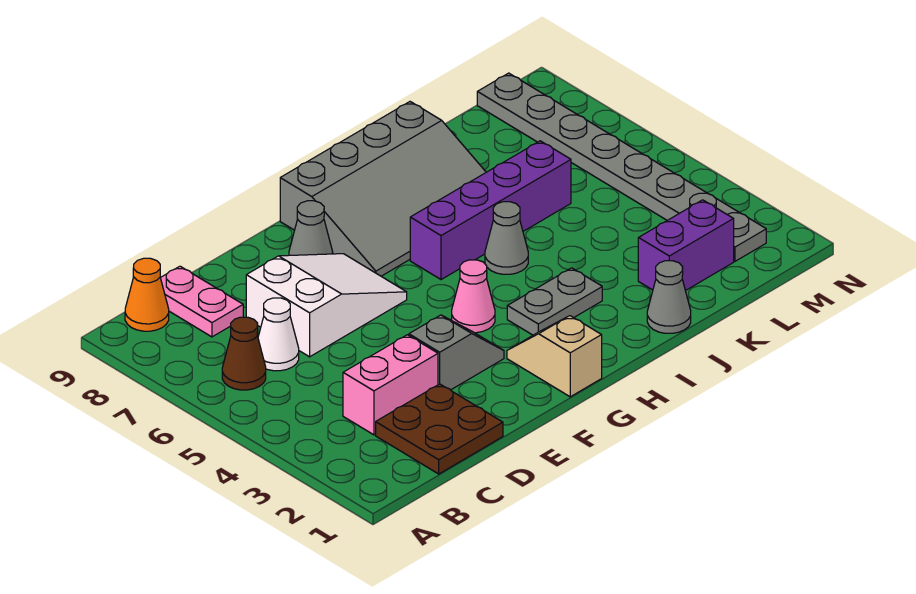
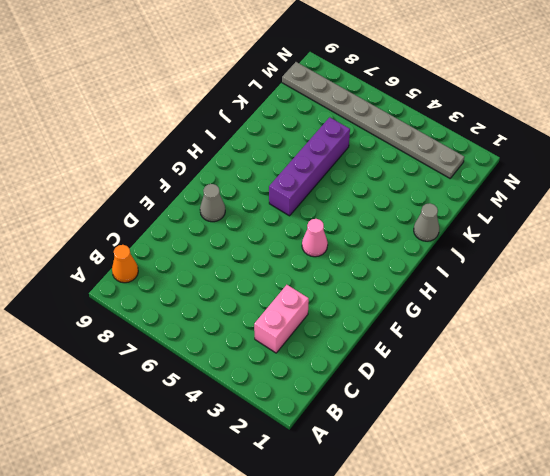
none -> brown 1x1 cone [222,317,266,390]
none -> brown 2x2 plate [376,384,503,474]
none -> white 1x1 cone [258,298,299,371]

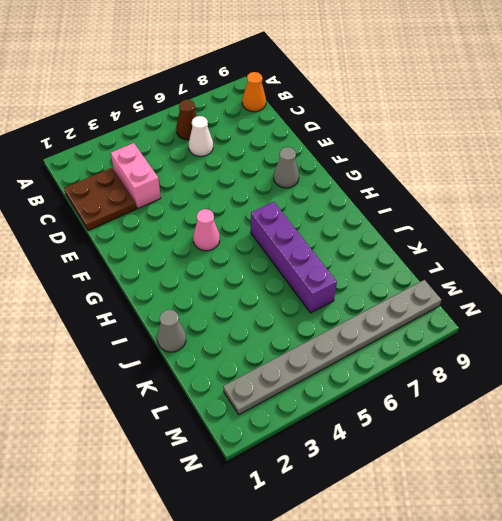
none -> pink 1x2 plate [161,266,243,337]
none -> white 2x3 slope [246,254,407,357]
none -> grey 1x2 slope [409,315,504,390]

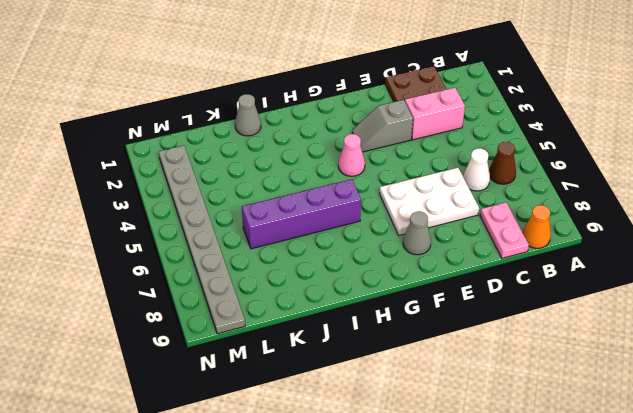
white 2x3 plate [380,168,479,235] -> white 2x3 slope [246,254,407,357]
none -> tan 1x2 slope [507,316,602,397]
none -> grey 3x4 slope [280,102,486,276]
none -> grey 1x2 plate [507,268,602,335]

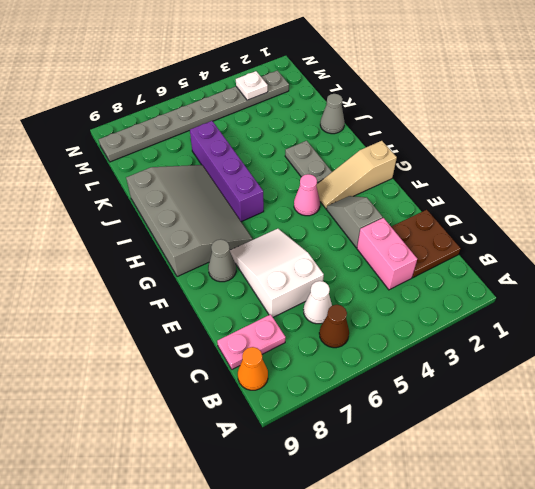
tan 1x3 slope [316,141,397,209] -> tan 1x2 slope [507,316,602,397]
white 1x1 plate [236,71,268,100] -> none
none -> grey 1x1 cone [485,202,528,274]
none -> purple 1x2 brick [638,200,734,291]

